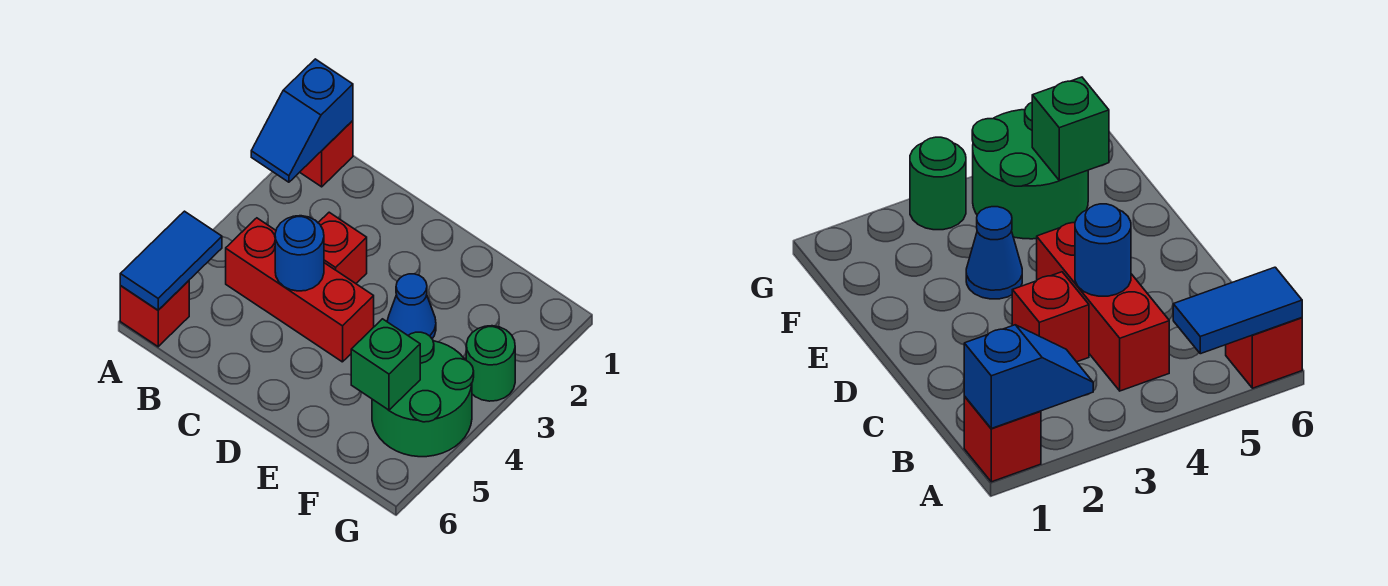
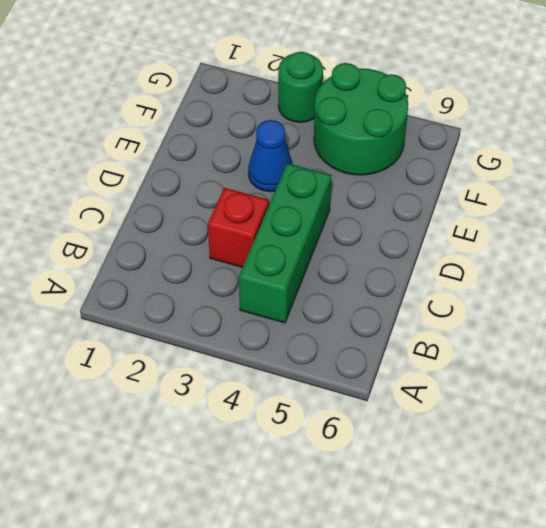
green 1x3 brick [239,163,332,323] -> red 1x3 brick [226,218,374,362]
none -> red 1x1 brick [300,121,353,187]
none -> red 1x1 brick [120,281,189,347]

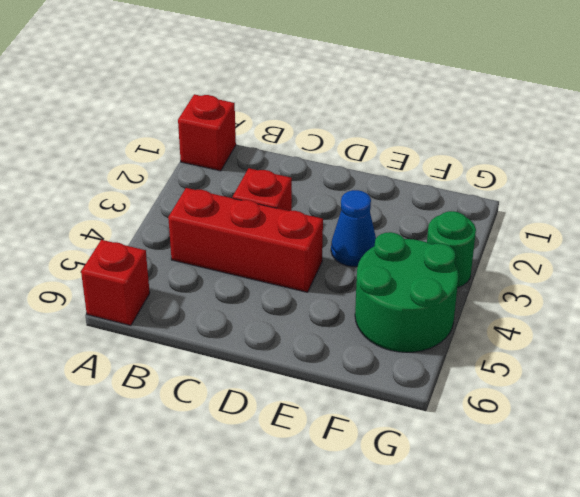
none -> blue 1x2 slope [251,59,353,182]
none -> blue 1x2 tile [120,211,222,310]

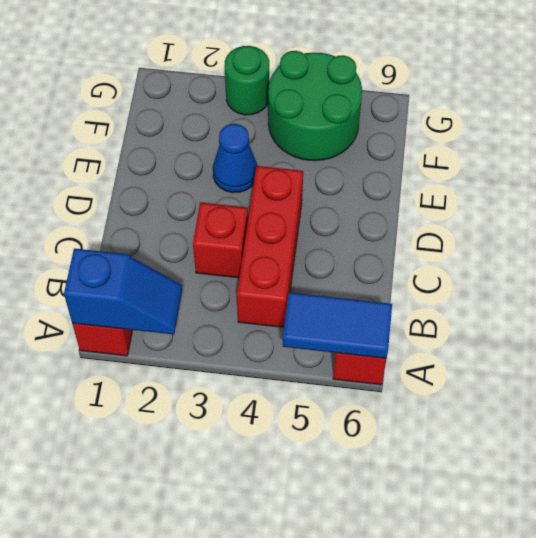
none -> blue 1x1 round brick [275,216,324,291]
none -> green 1x1 brick [351,319,420,410]

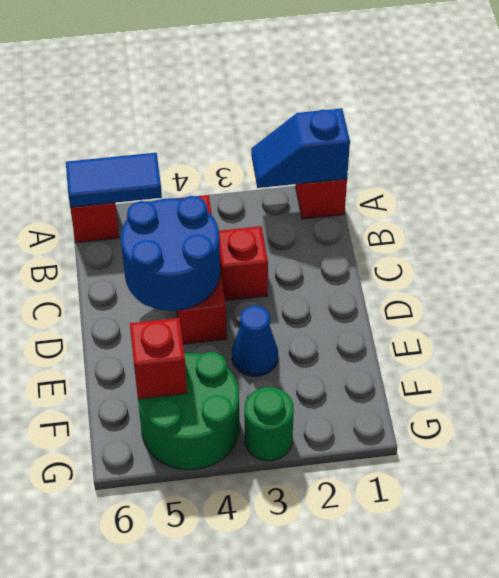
blue 2x2 round brick [121,196,220,311] -> blue 1x1 round brick [275,216,324,291]
red 1x1 brick [130,318,187,399] -> green 1x1 brick [351,319,420,410]

